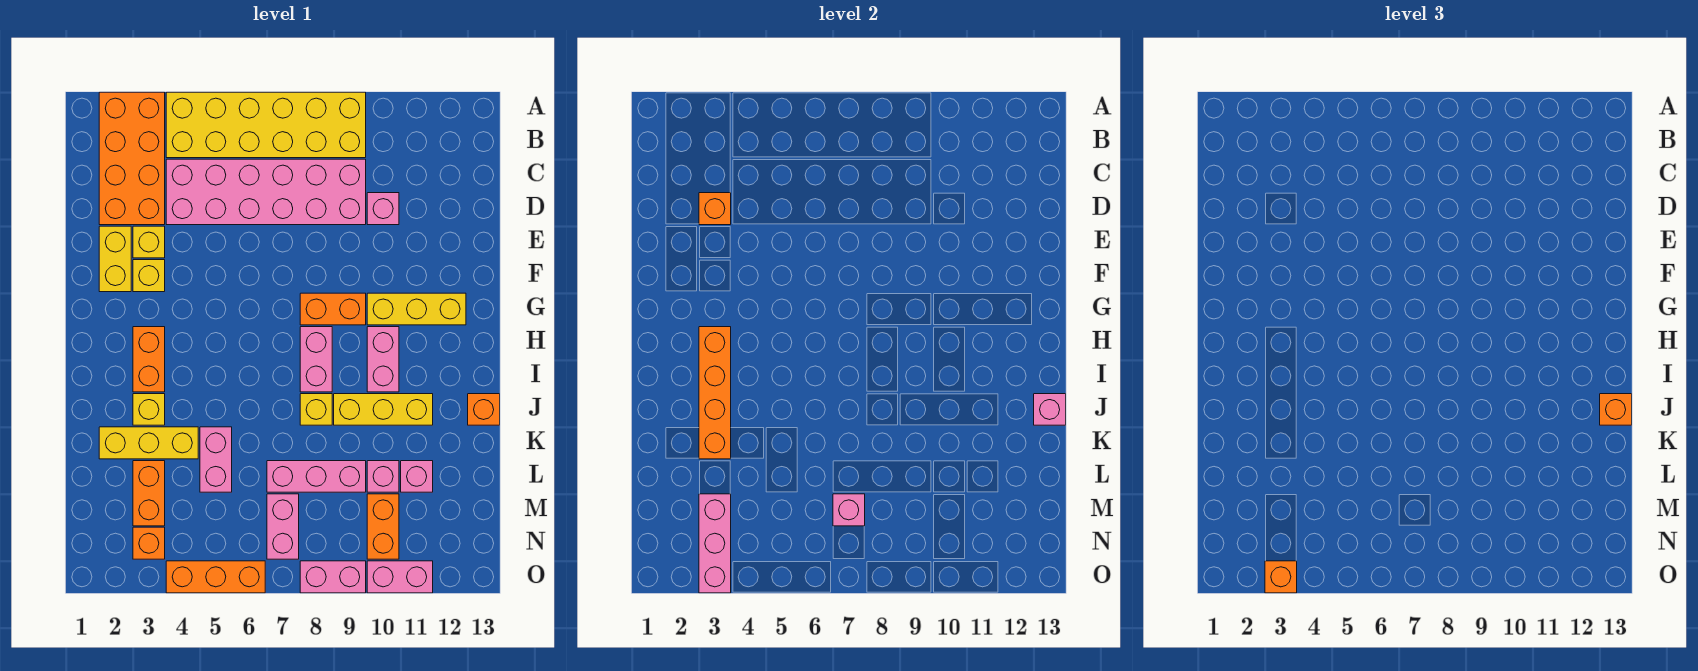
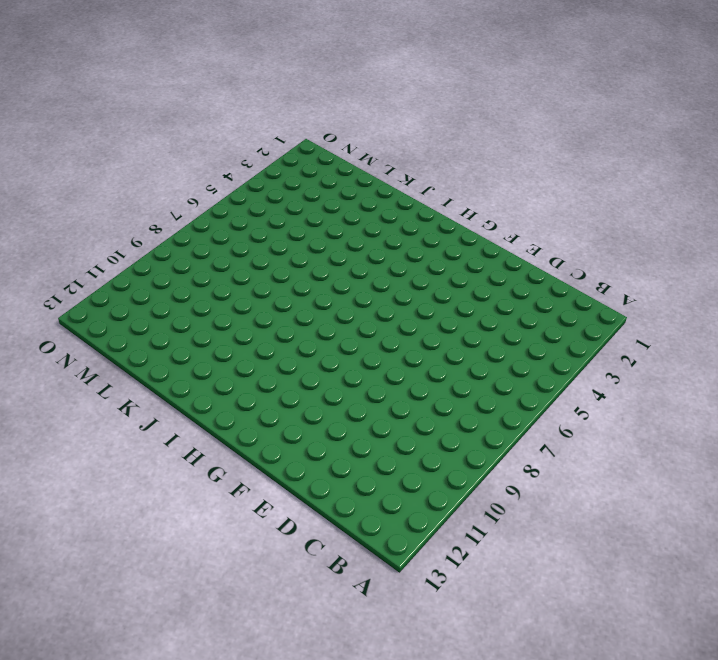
none -> orange 2x4 brick [99,92,165,225]
none -> yellow 2x6 brick [166,92,366,158]
none -> pink 2x6 brick [166,159,366,225]
none -> pink 1x1 brick [367,193,399,225]

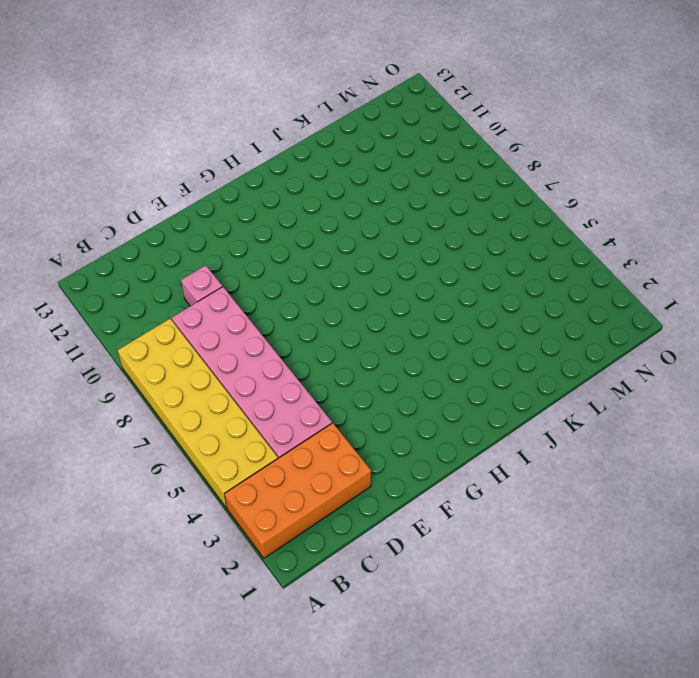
none -> yellow 1x2 brick [99,226,131,292]
none -> yellow 1x1 brick [133,226,165,258]
none -> yellow 1x1 brick [133,260,165,292]
none -> orange 1x2 brick [300,293,366,325]

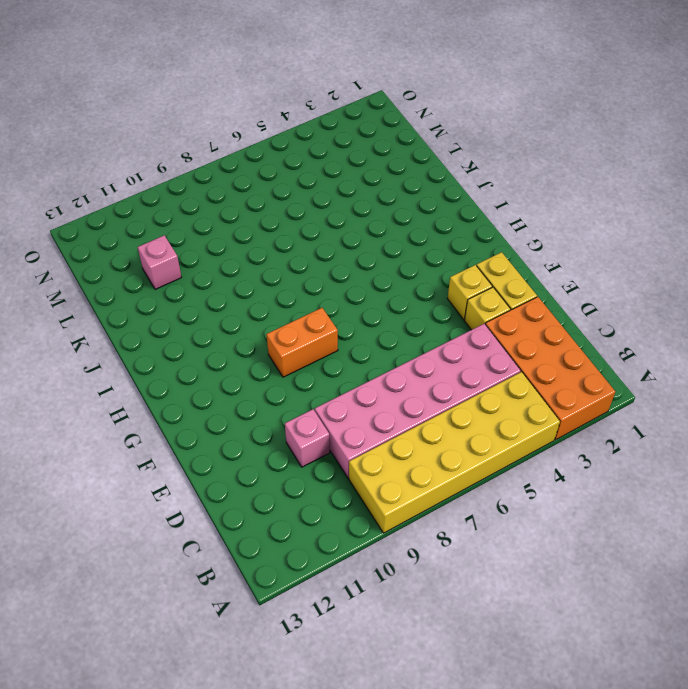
none -> yellow 1x3 brick [367,293,466,325]
none -> orange 1x2 brick [133,327,165,392]
none -> pink 1x2 brick [300,327,332,392]
none -> pink 1x2 brick [367,327,399,392]

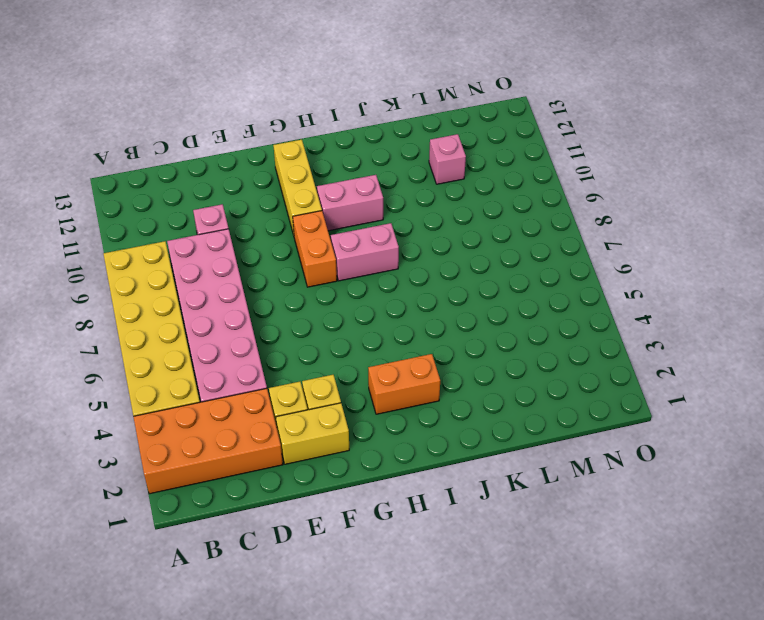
none -> yellow 1x1 brick [133,394,165,425]
none -> yellow 1x1 brick [300,394,332,425]
none -> yellow 1x3 brick [334,394,433,425]
none -> orange 1x1 brick [468,394,500,425]

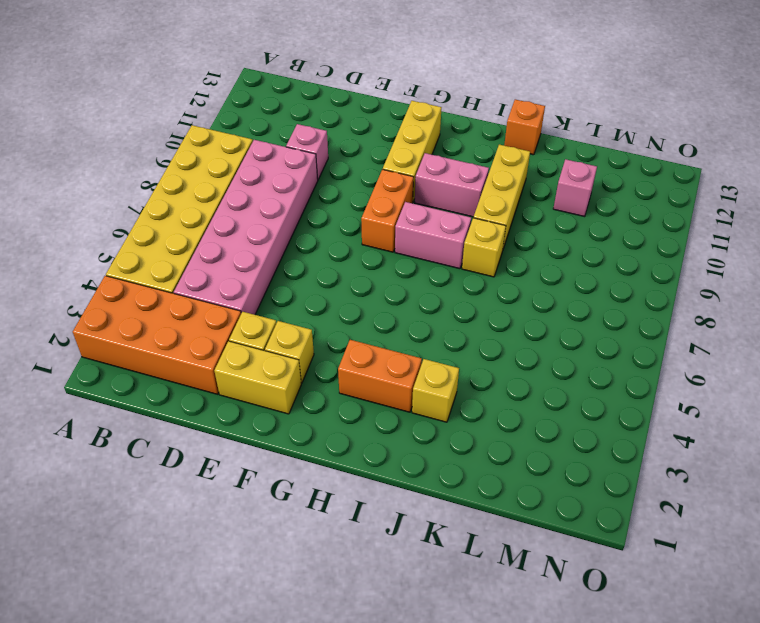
none -> yellow 1x3 brick [99,427,198,459]
none -> pink 1x2 brick [200,427,232,492]
none -> orange 1x2 brick [133,461,165,526]
none -> pink 1x3 brick [267,461,366,492]

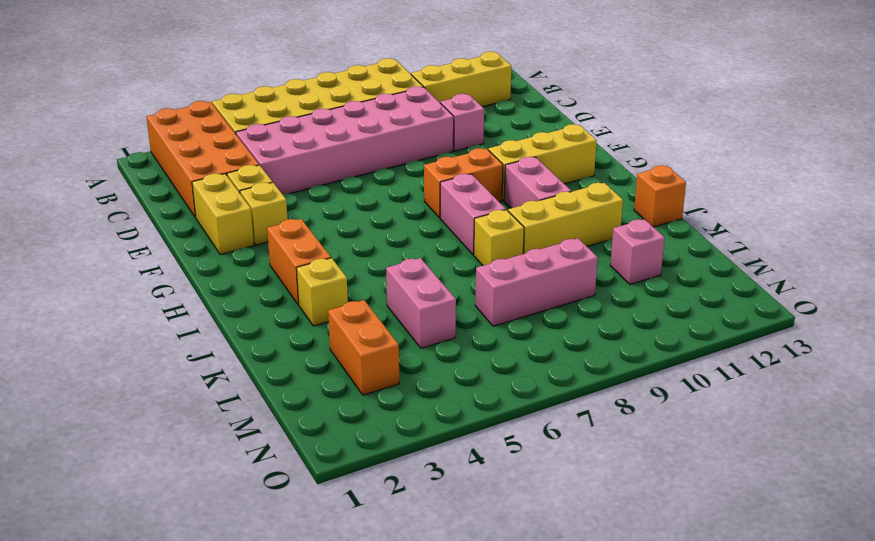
yellow 1x3 brick [411,52,511,107] -> yellow 1x3 brick moved to [99,427,198,459]
none -> pink 1x1 brick [367,461,399,492]
none -> pink 1x2 brick [267,494,299,559]
none -> orange 1x2 brick [367,494,399,559]
none -> orange 1x1 brick [133,527,165,559]

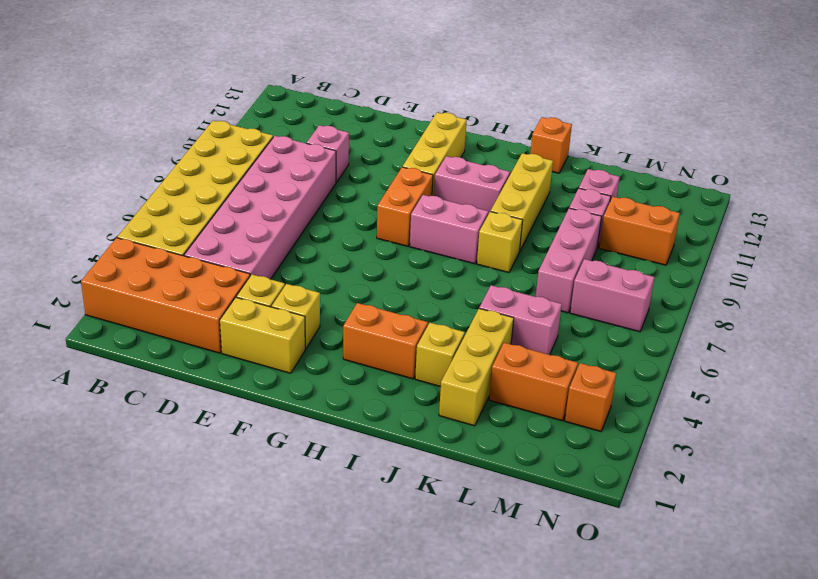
none -> orange 1x3 brick [166,561,265,593]
none -> pink 1x2 brick [300,561,366,593]
none -> pink 1x2 brick [367,561,433,593]
none -> orange 1x1 brick [699,193,731,225]

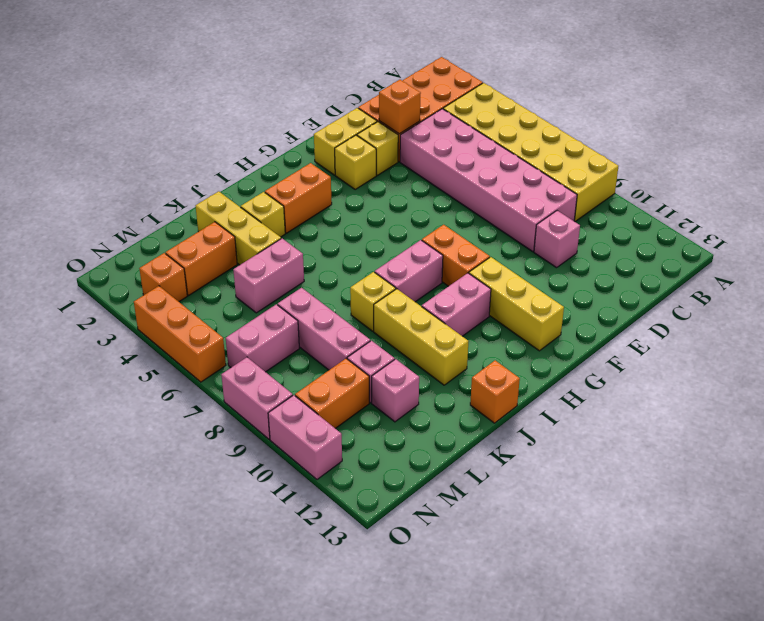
none -> orange 1x4 brick [699,327,731,459]
none -> pink 1x1 brick [1034,394,1066,425]
none -> pink 1x3 brick [699,494,731,593]
none -> pink 1x1 brick [833,494,865,526]

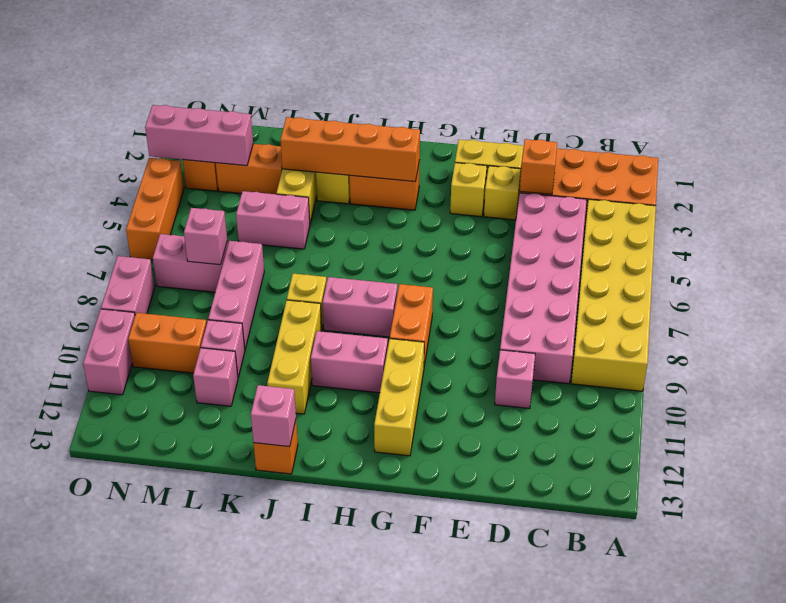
none -> orange 1x1 brick [1600,394,1632,425]
none -> orange 1x1 brick [1265,561,1297,593]

